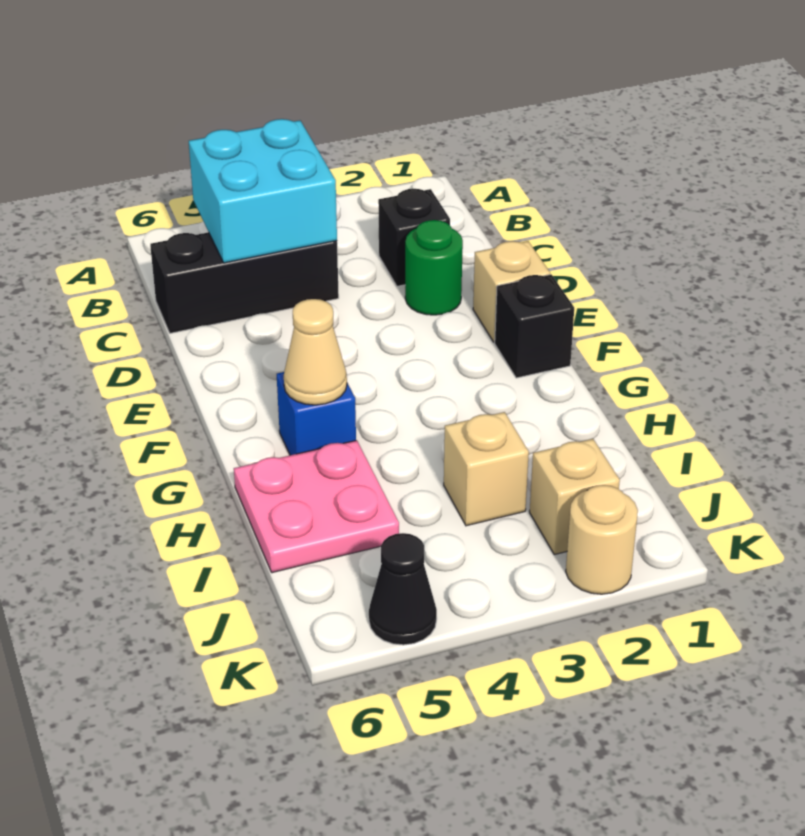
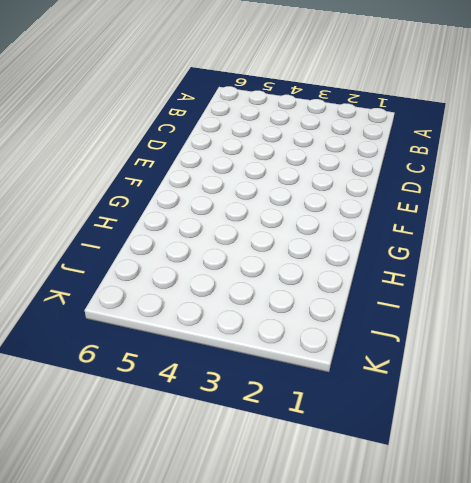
none -> black 1x1 brick [378,189,450,286]
none -> black 1x3 brick [150,232,339,333]
none -> green 1x1 round brick [405,220,463,315]

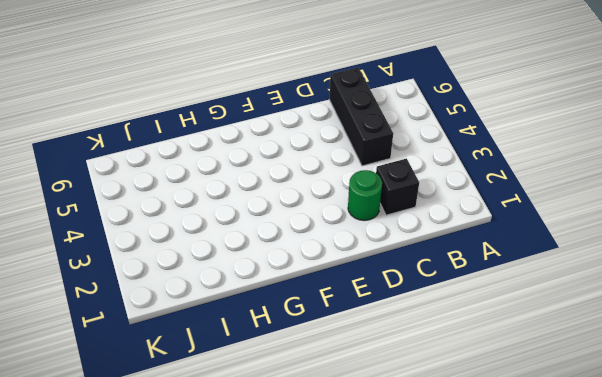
none -> tan 1x1 brick [473,241,550,342]
none -> black 1x1 brick [495,275,574,378]
none -> blue 1x1 brick [277,372,356,455]

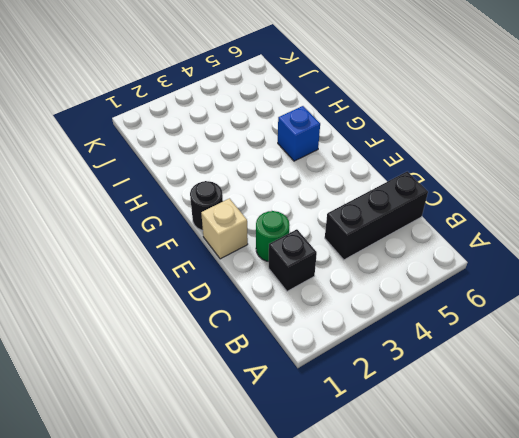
black 1x1 round brick [190,181,223,231] -> black 1x1 brick [495,275,574,378]
none -> pink 2x2 plate [234,440,399,573]
none -> tan 1x1 brick [444,412,529,526]
none -> tan 1x1 brick [530,439,620,555]

